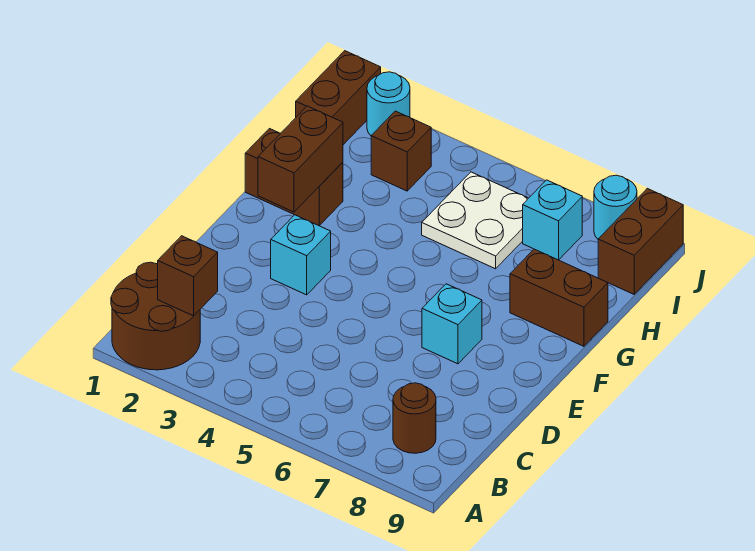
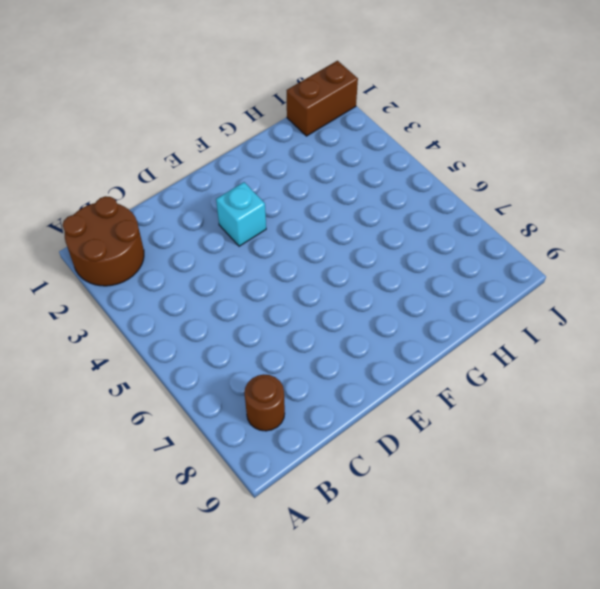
none -> cyan 1x1 brick [422,284,482,364]
none -> brown 1x2 brick [245,129,343,226]
none -> brown 1x2 brick [510,249,608,346]

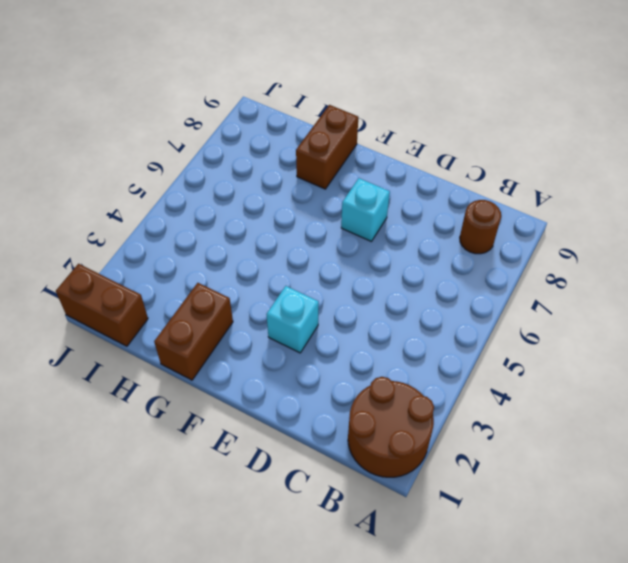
none -> white 2x2 plate [422,172,528,269]
none -> brown 1x1 brick [371,111,431,191]
none -> cyan 1x1 brick [523,180,582,260]

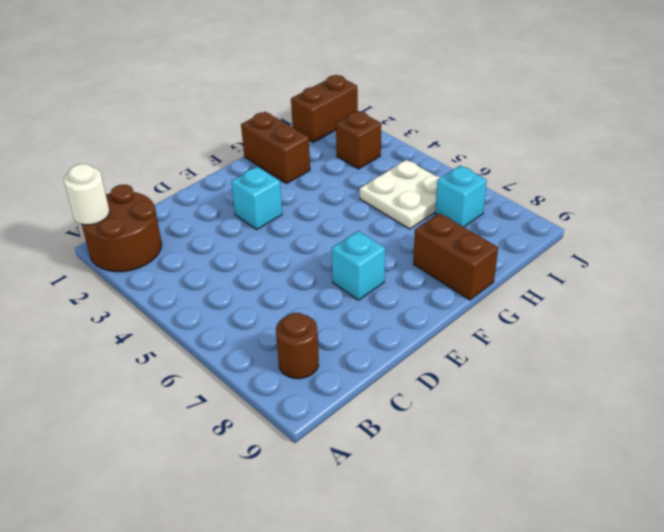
white 1x1 round brick [64,164,110,225] -> none
none -> brown 1x2 brick [598,188,683,294]
none -> cyan 1x1 round brick [367,72,410,135]
none -> cyan 1x1 round brick [594,175,637,239]

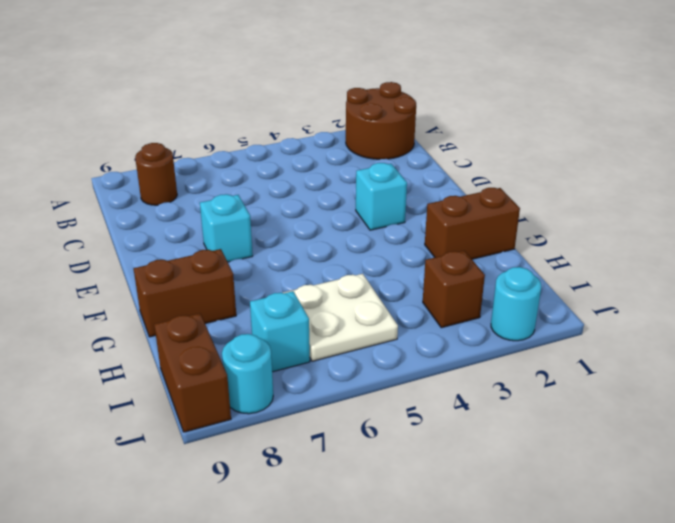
none -> brown 1x2 brick [296,51,381,145]
none -> brown 1x1 brick [158,236,218,316]
none -> brown 1x2 brick [258,106,343,212]

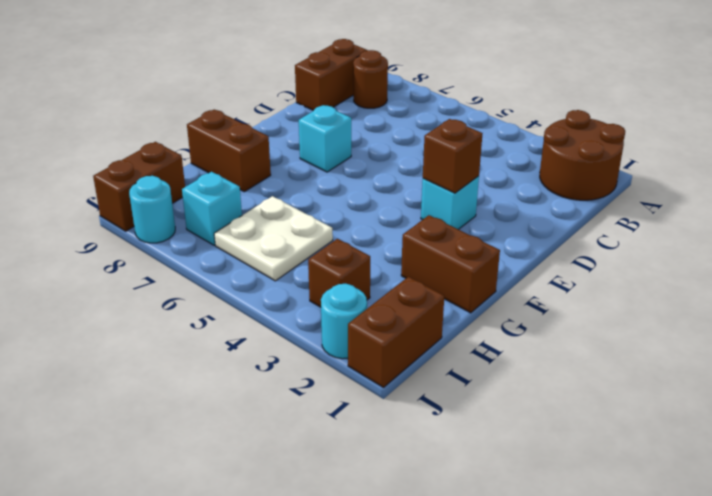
brown 1x2 brick [295,39,367,110] -> brown 1x2 brick moved to [258,106,343,212]
brown 1x1 brick [423,119,483,193] -> brown 1x1 brick moved to [158,236,218,316]

